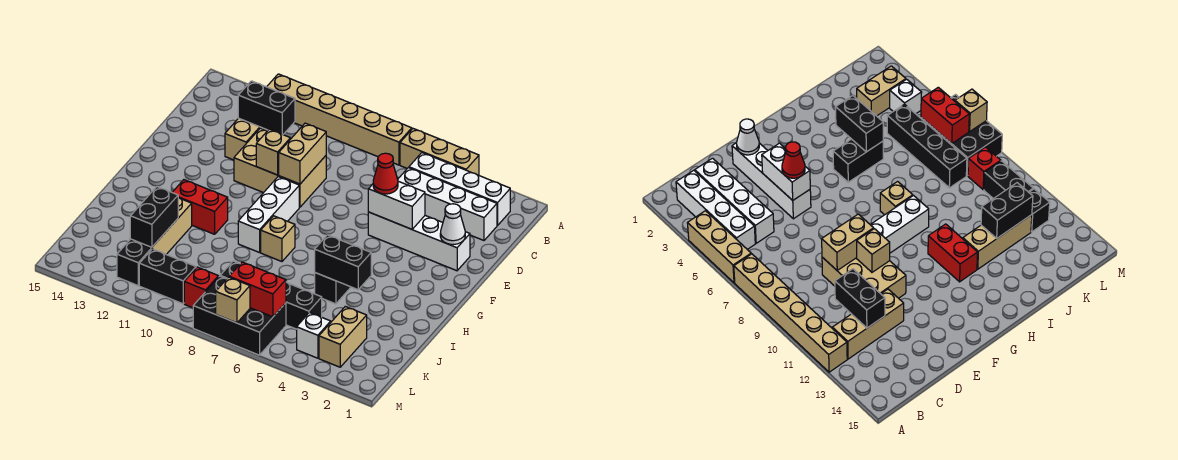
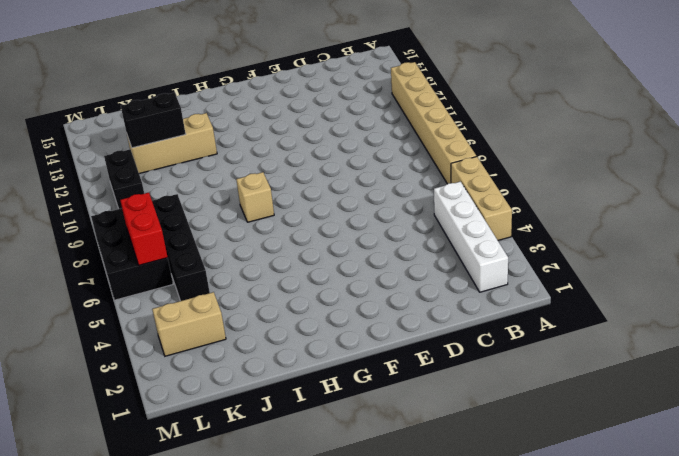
none -> tan 1x3 brick [225,118,268,160]
none -> white 1x4 brick [398,168,497,240]
none -> tan 2x3 brick [234,128,326,207]

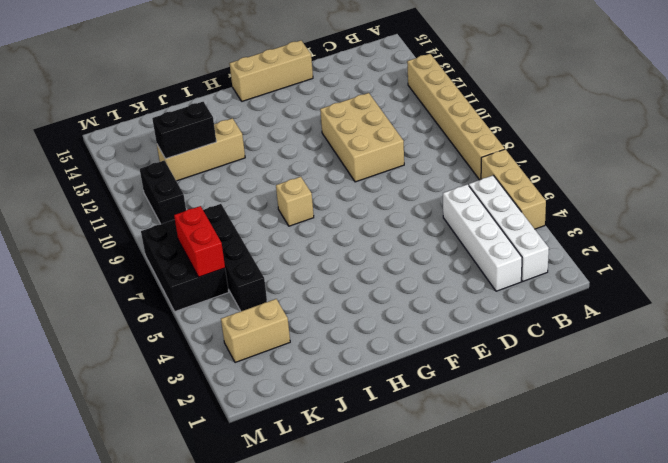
tan 1x3 brick [230,40,313,101] -> tan 1x3 brick moved to [225,118,268,160]
none -> white 1x4 brick [368,212,470,271]
none -> white 1x3 brick [238,177,299,253]
none -> black 1x2 brick [315,273,351,304]

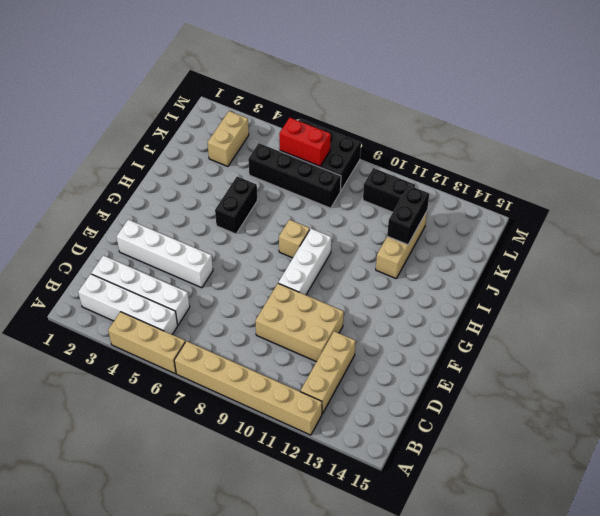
none -> red 1x2 brick [172,180,228,234]
none -> white 1x1 brick [297,313,331,358]
none -> red 1x1 brick [184,267,219,308]

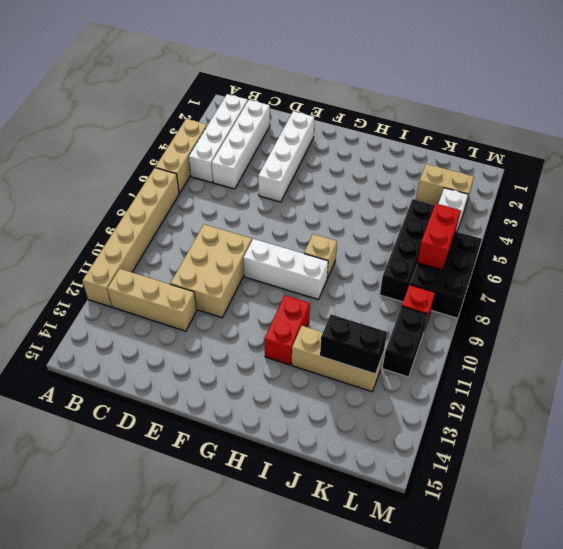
none -> black 1x2 brick [315,273,351,304]
none -> black 1x1 brick [117,240,151,286]
none -> black 1x2 brick [238,81,295,134]

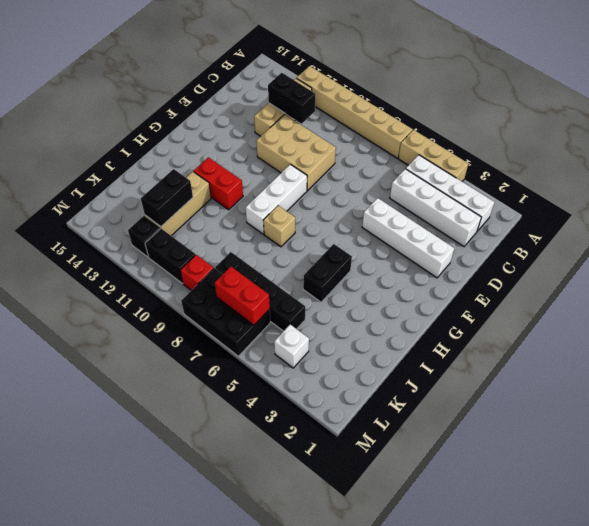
none -> tan 1x2 brick [319,306,367,367]
none -> tan 1x2 brick [279,123,326,184]
none -> white 1x1 cone [440,204,465,244]

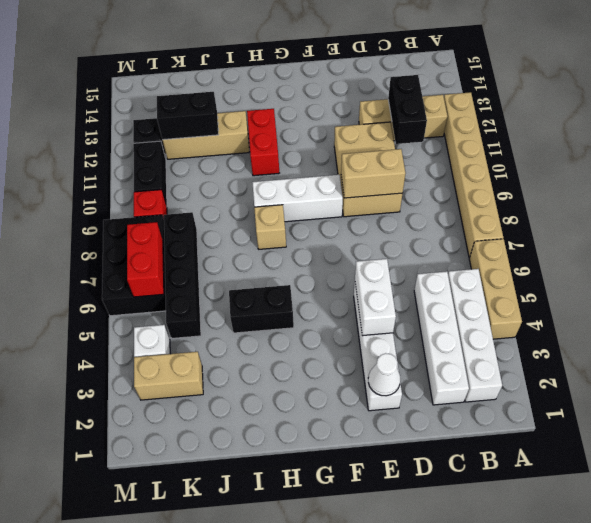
none -> tan 1x1 brick [256,129,290,175]
none -> black 1x2 brick [315,235,371,290]
none -> tan 1x1 brick [216,277,250,323]

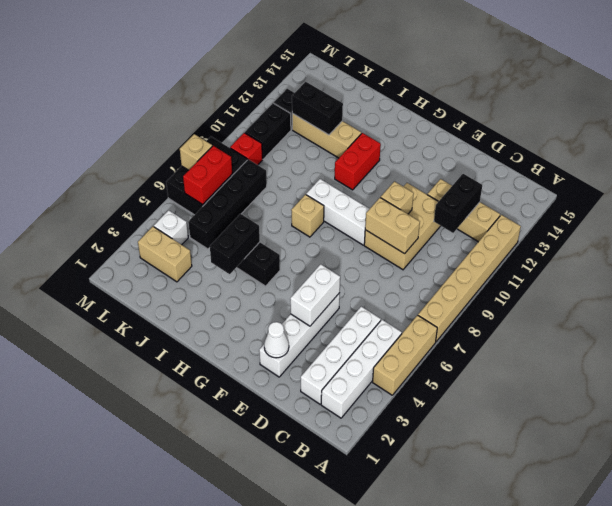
none -> red 1x1 cone [373,153,398,194]

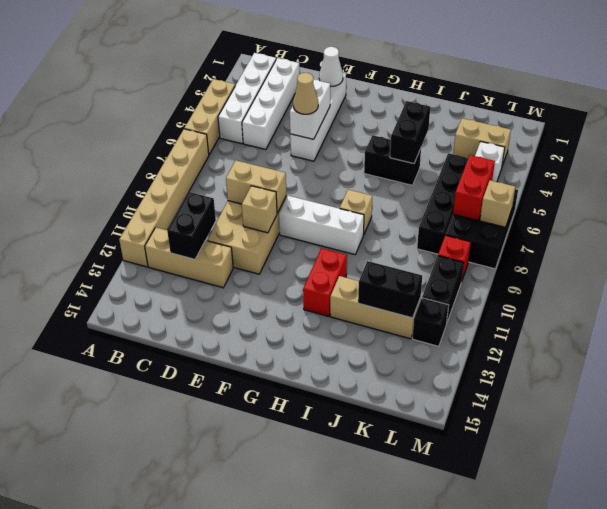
tan 1x1 cone [293,73,318,114] -> red 1x1 cone [373,153,398,194]

